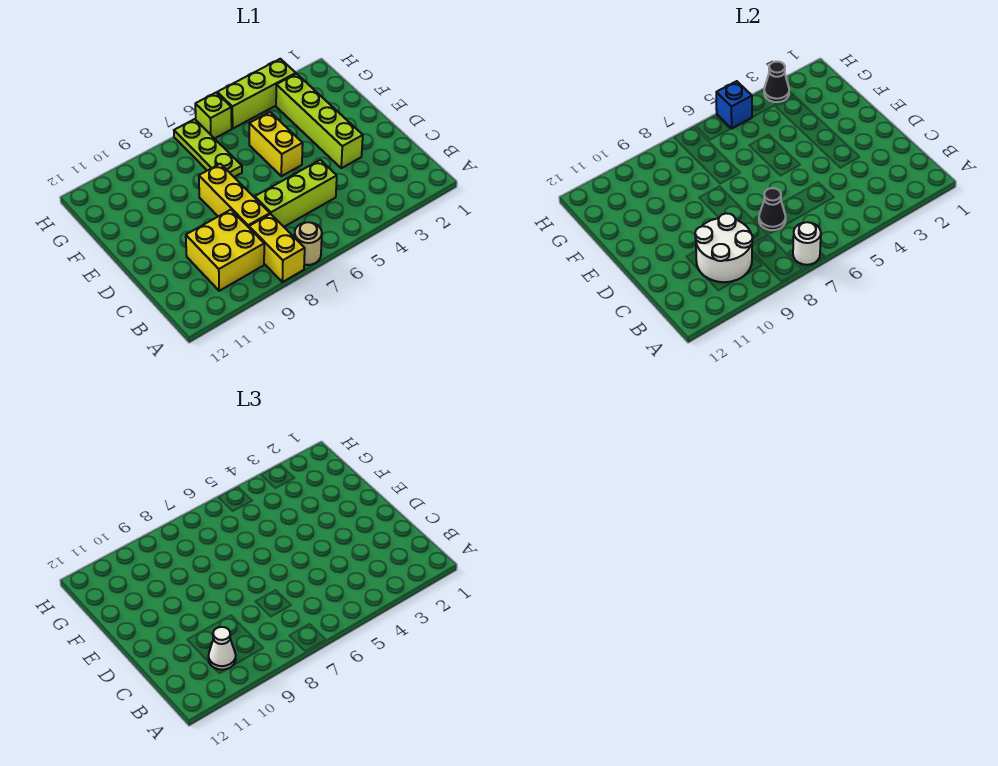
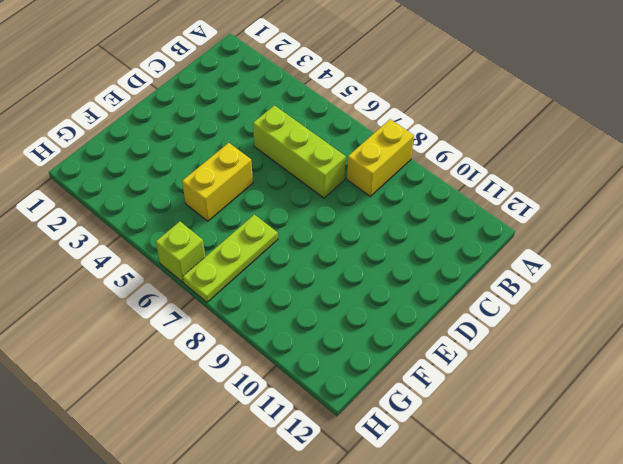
none -> tan 1x1 round brick [294,222,322,265]
none -> yellow 2x2 brick [186,210,264,291]
none -> yellow 1x3 brick [199,164,270,227]

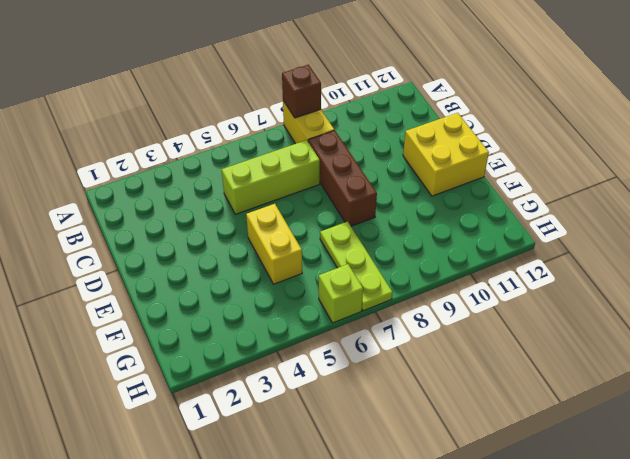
brown 1x1 brick [282,65,321,118] -> none
brown 1x3 brick [308,130,377,226] -> yellow 1x3 brick [199,164,270,227]
yellow 2x2 brick [403,113,489,196] -> yellow 2x2 brick moved to [186,210,264,291]
none -> tan 1x1 round brick [294,222,322,265]
none -> lime 1x4 brick [276,74,363,168]
none -> lime 1x3 brick [217,59,296,128]

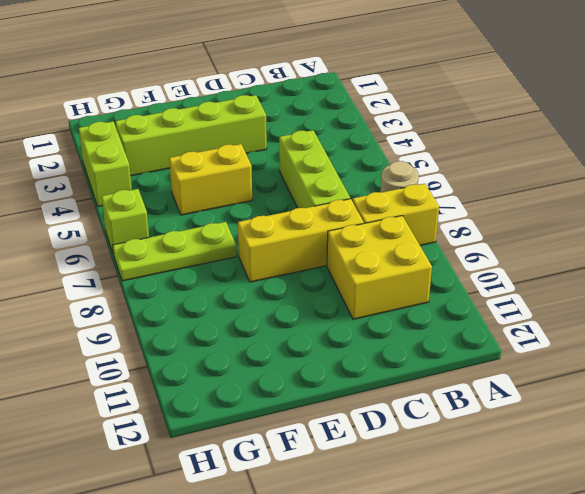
lime 1x2 brick [79,121,132,206] -> lime 1x3 brick [217,59,296,128]
none -> white 1x1 round brick [793,222,821,265]
none -> white 2x2 round brick [695,213,753,282]
none -> black 1x1 cone [759,188,786,230]

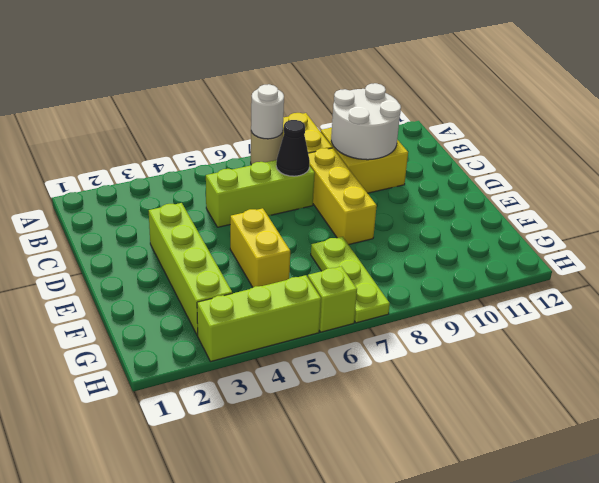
none -> black 1x1 cone [764,62,789,102]
none -> blue 1x1 brick [716,81,752,128]
none -> white 1x1 cone [208,627,236,670]

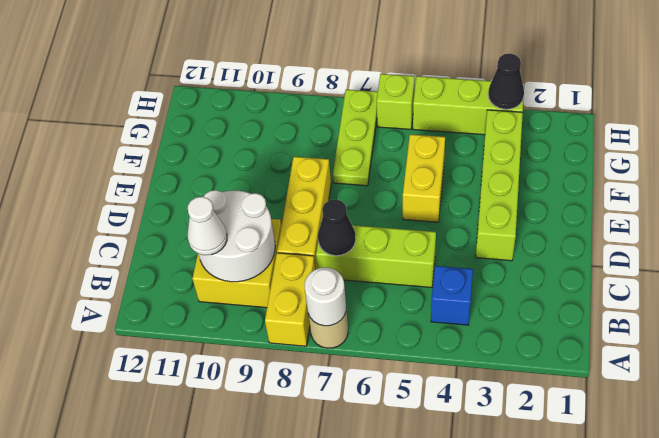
blue 1x1 brick [431,266,473,325] -> blue 1x1 brick moved to [716,81,752,128]

